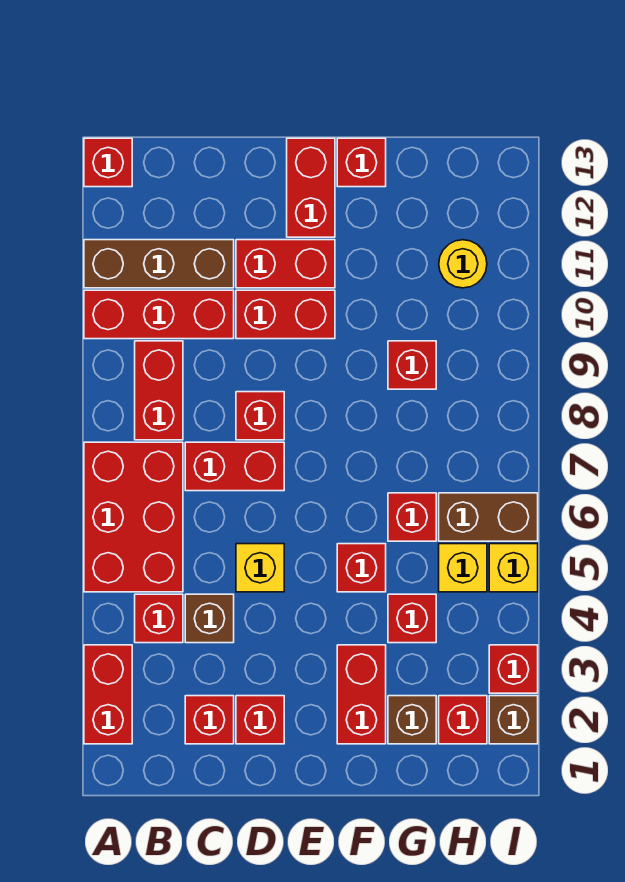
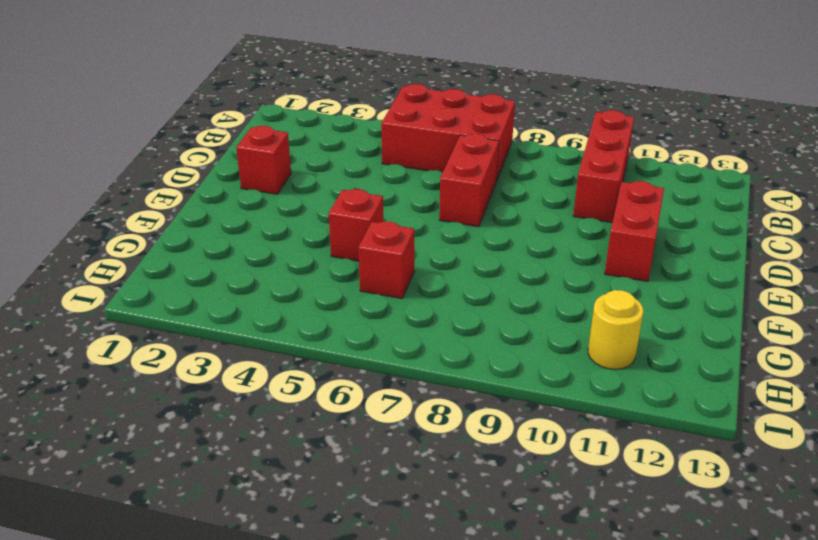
none -> red 1x2 brick [84,645,132,744]
none -> brown 1x3 brick [84,240,234,288]
none -> red 1x1 brick [84,138,132,187]
none -> red 1x1 brick [135,594,183,643]

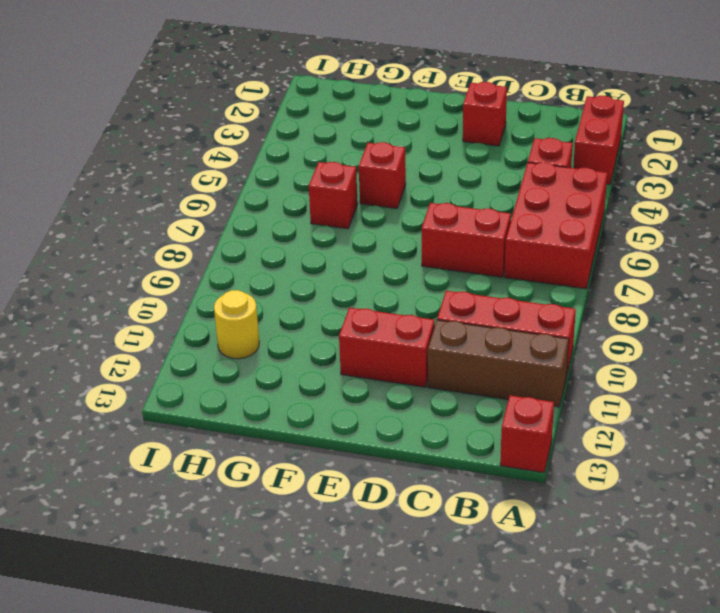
none -> red 1x2 brick [135,341,183,440]
none -> red 1x1 brick [185,696,234,744]
none -> brown 1x1 brick [185,594,234,643]
none -> yellow 1x1 brick [236,544,284,592]

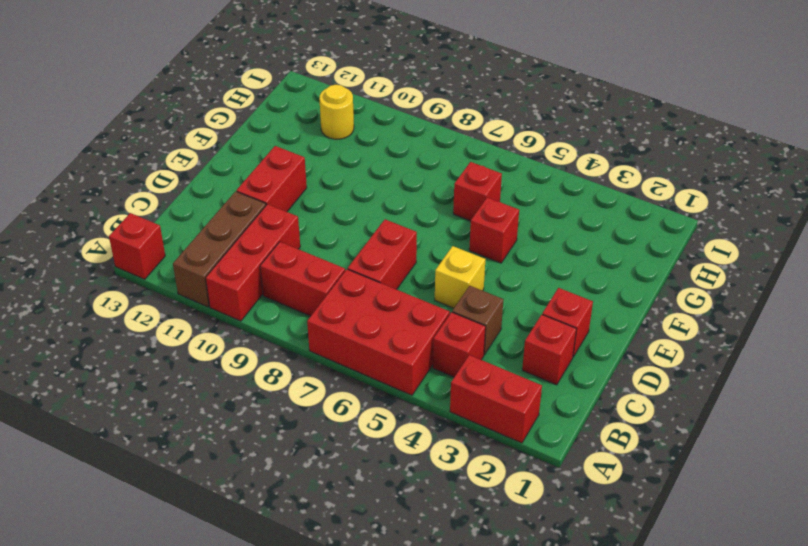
none -> red 1x1 brick [236,392,284,440]
none -> red 1x2 brick [236,290,335,339]
none -> red 1x2 brick [287,138,335,237]
none -> red 1x2 brick [337,645,386,744]

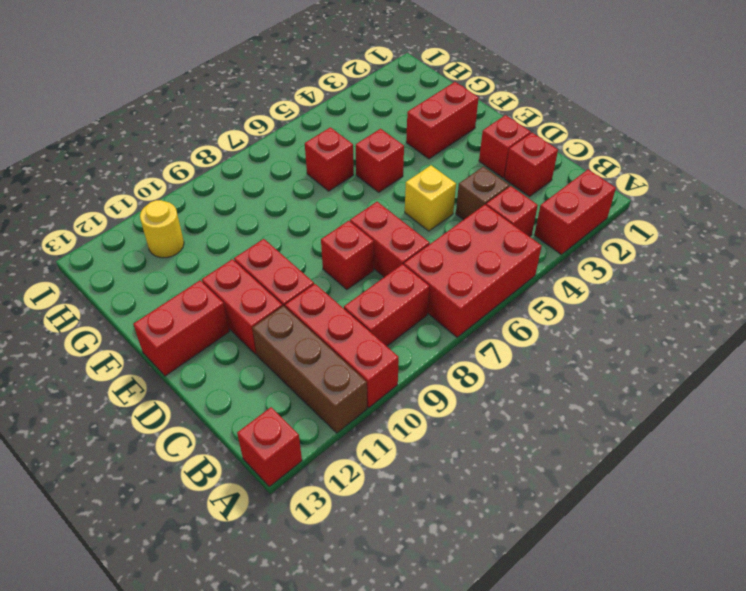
none -> red 1x1 brick [337,138,386,187]
none -> brown 1x1 brick [388,696,436,744]
none -> red 1x1 brick [388,594,436,643]
none -> red 1x1 brick [388,341,436,389]

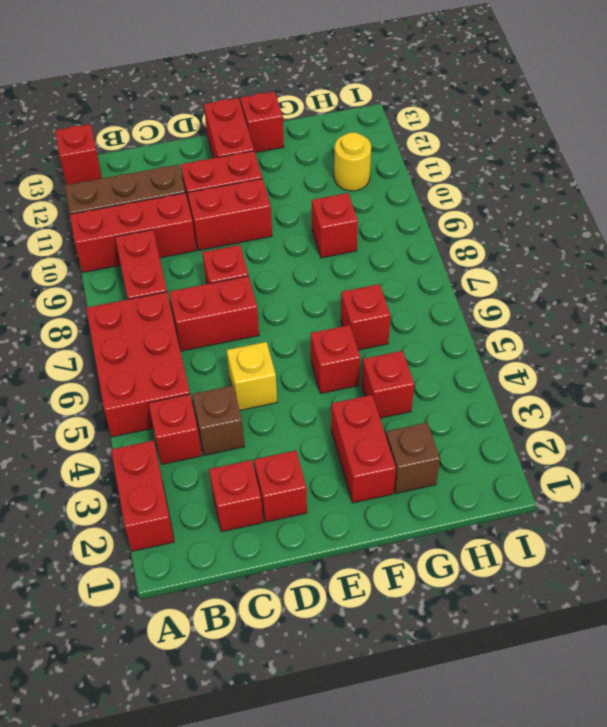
none -> red 1x1 brick [439,696,487,744]
none -> yellow 1x1 brick [439,544,487,592]
none -> brown 1x2 brick [439,493,538,541]
none -> brown 1x1 brick [489,696,538,744]

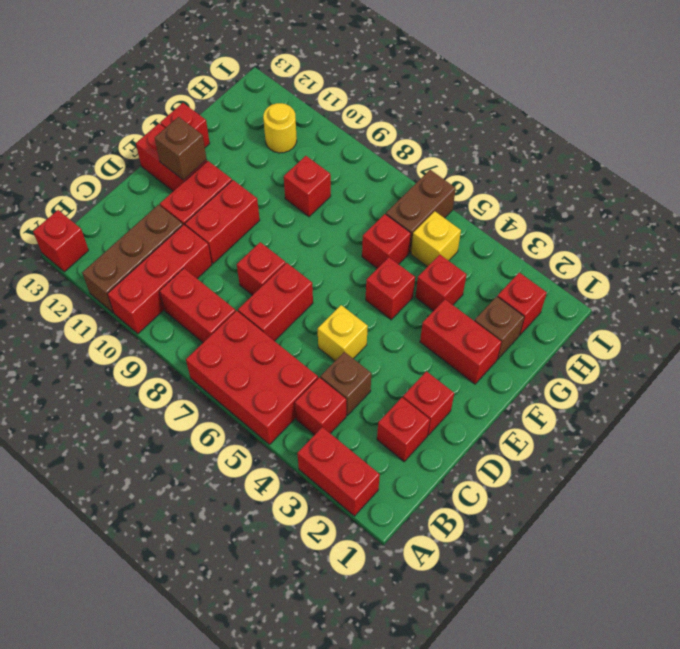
brown 1x1 brick [155,117,207,180] -> brown 1x1 brick moved to [489,696,538,744]
none -> red 1x1 brick [489,645,538,693]
none -> yellow 1x1 brick [489,544,538,592]

